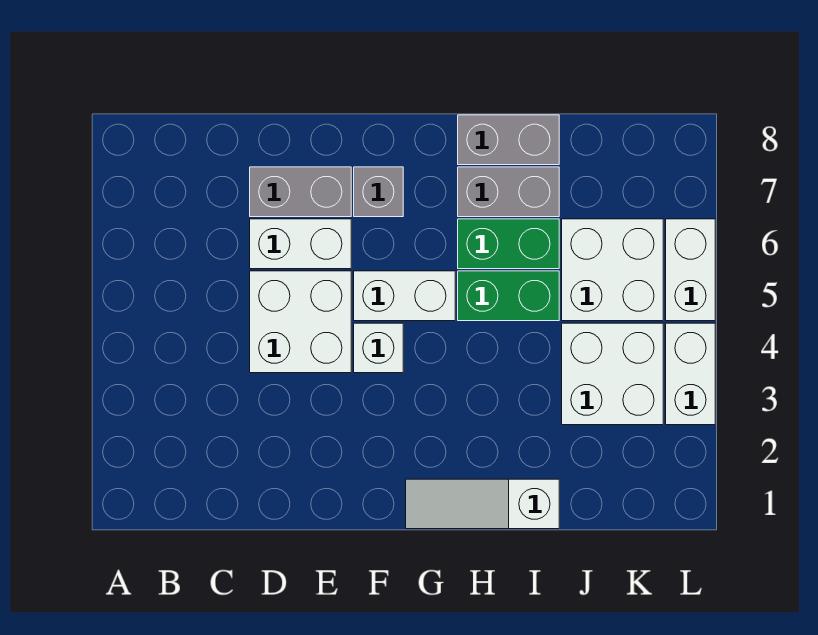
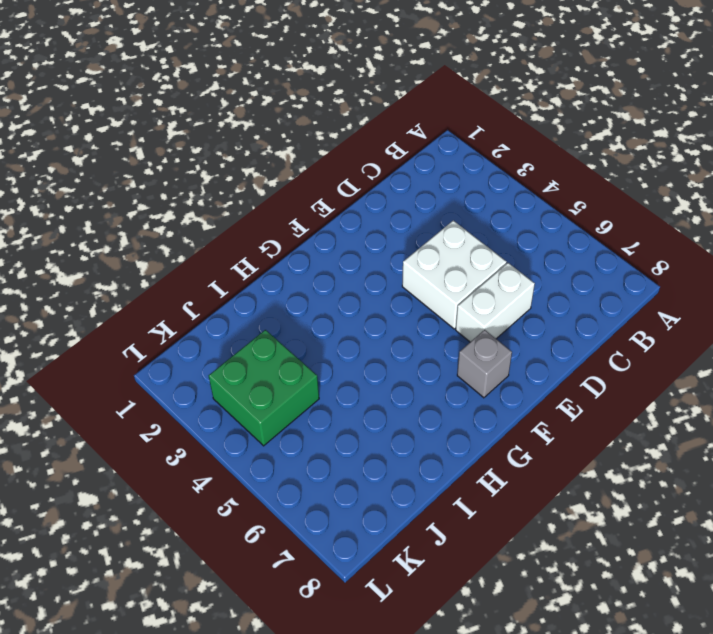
green 2x2 brick [208,330,319,446] -> white 2x2 brick [562,323,663,425]
none -> grey 1x2 brick [250,167,351,217]
none -> white 1x1 brick [354,323,403,373]
none -> white 1x2 brick [354,271,455,321]

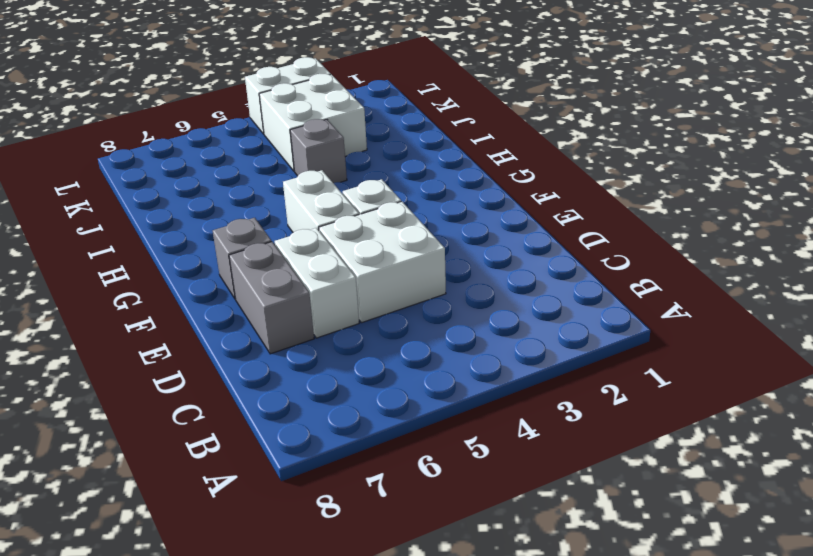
grey 1x1 brick [290,119,347,183] -> none
none -> white 1x3 slope [406,479,559,529]
none -> green 1x2 brick [458,271,559,321]
none -> green 1x2 brick [458,219,559,269]

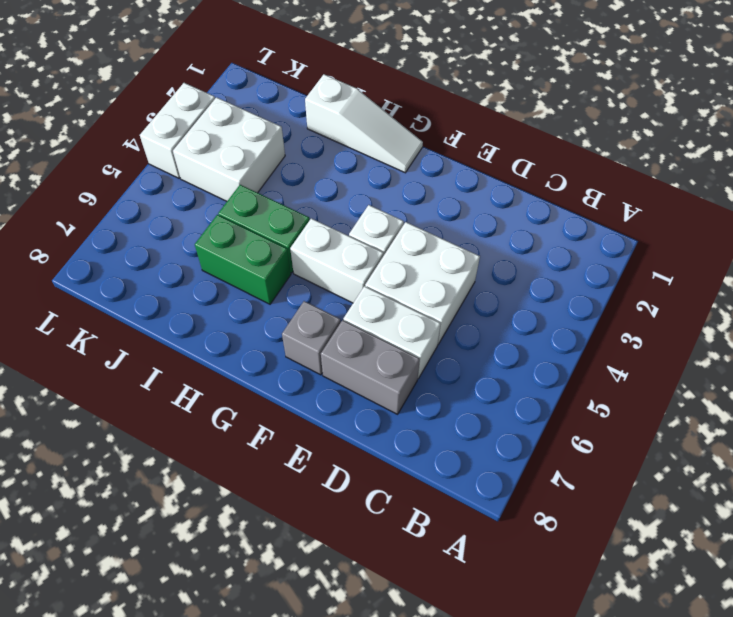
none -> grey 1x2 brick [458,167,559,217]
none -> grey 1x2 brick [458,115,559,165]
none -> white 2x2 brick [562,219,663,321]

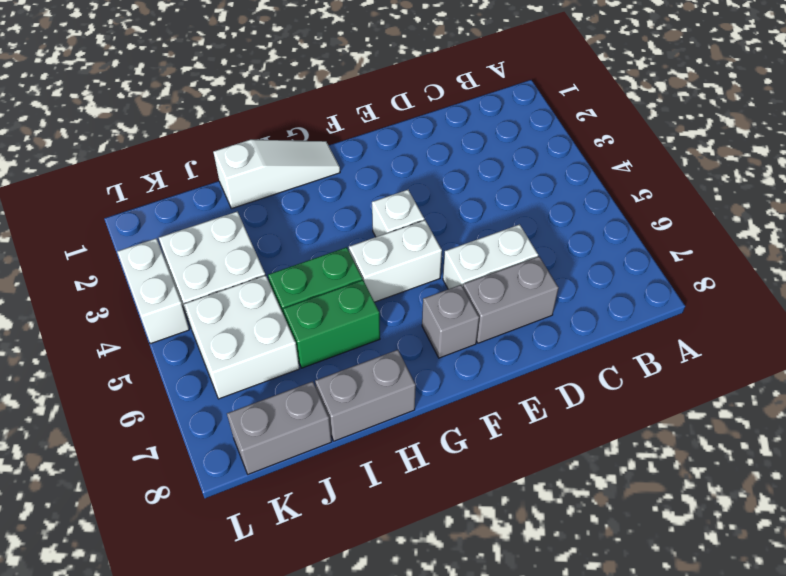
grey 1x2 brick [227,381,332,474] -> grey 1x2 brick moved to [458,167,559,217]
none -> white 2x2 brick [250,271,351,373]
none -> white 1x2 brick [666,219,715,321]

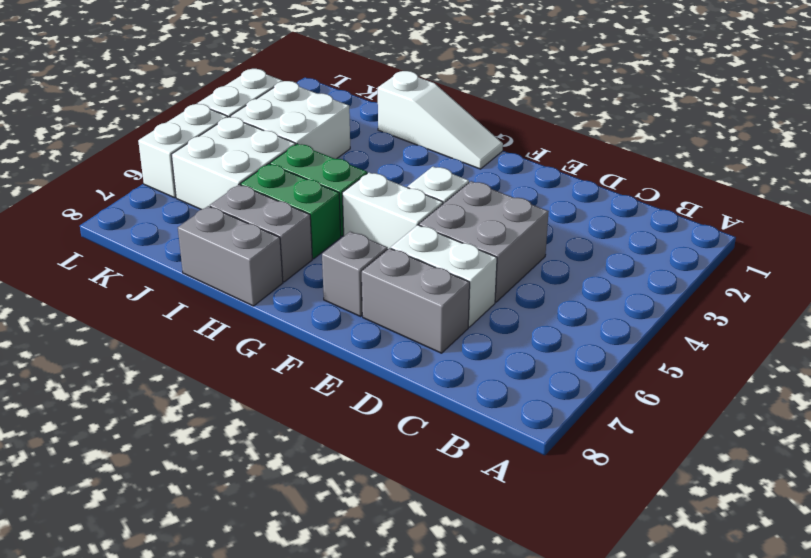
grey 2x2 brick [419,181,549,302] -> white 2x2 brick [250,271,351,373]

